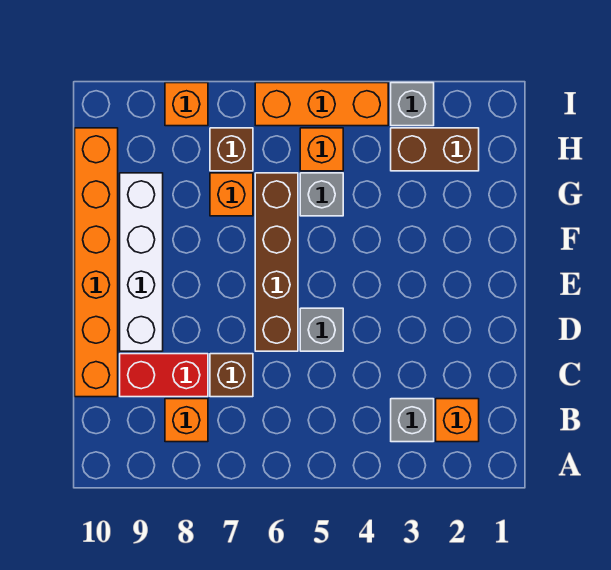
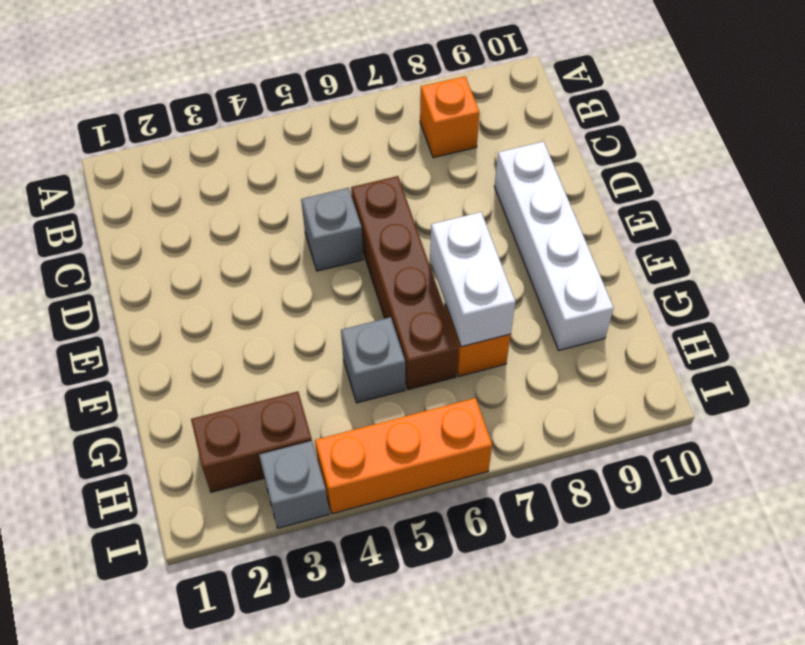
white 1x2 brick [430,212,515,347] -> none
none -> orange 1x1 brick [436,399,479,442]
none -> grey 1x1 brick [391,399,434,442]
none -> brown 1x1 brick [210,354,253,397]

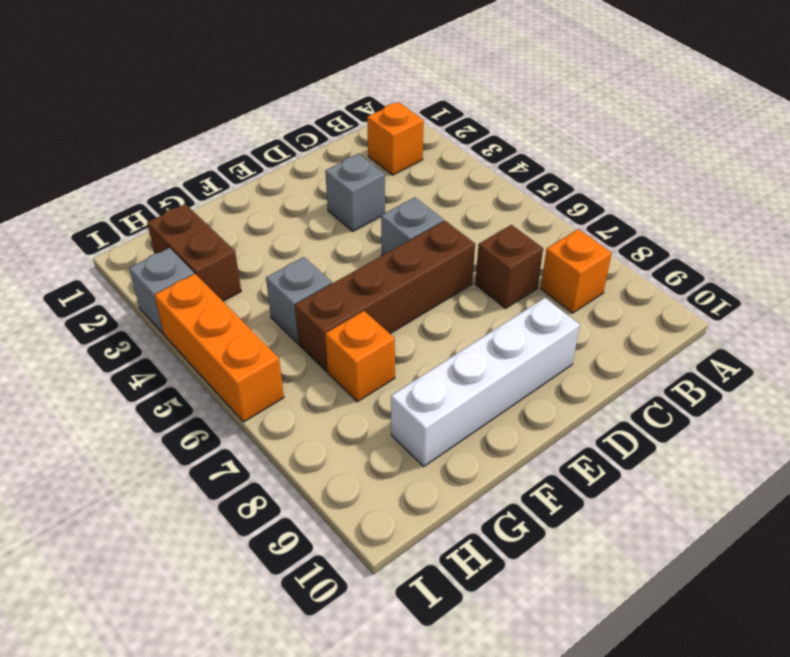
grey 1x1 brick [325,154,385,231] -> grey 1x1 brick moved to [391,399,434,442]
none -> red 1x2 brick [120,354,208,397]
none -> orange 1x6 brick [75,128,118,397]
none -> orange 1x1 brick [300,128,343,171]

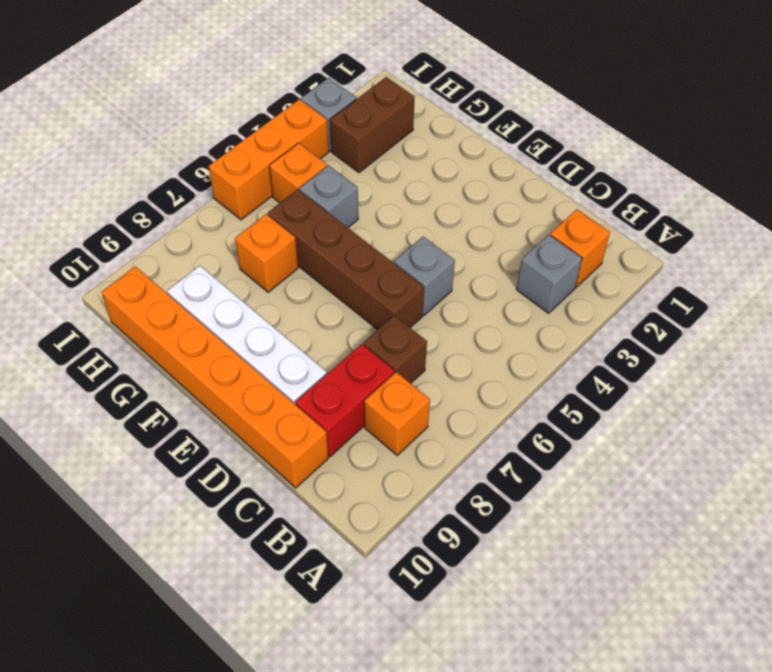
none -> brown 1x1 brick [210,128,253,171]
none -> orange 1x1 brick [165,83,208,126]

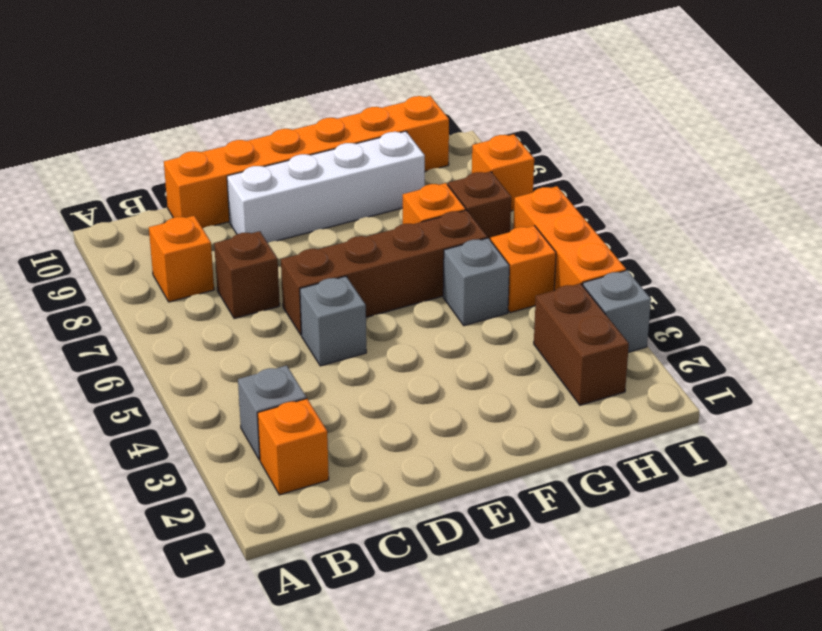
none -> red 1x2 brick [120,354,208,397]

